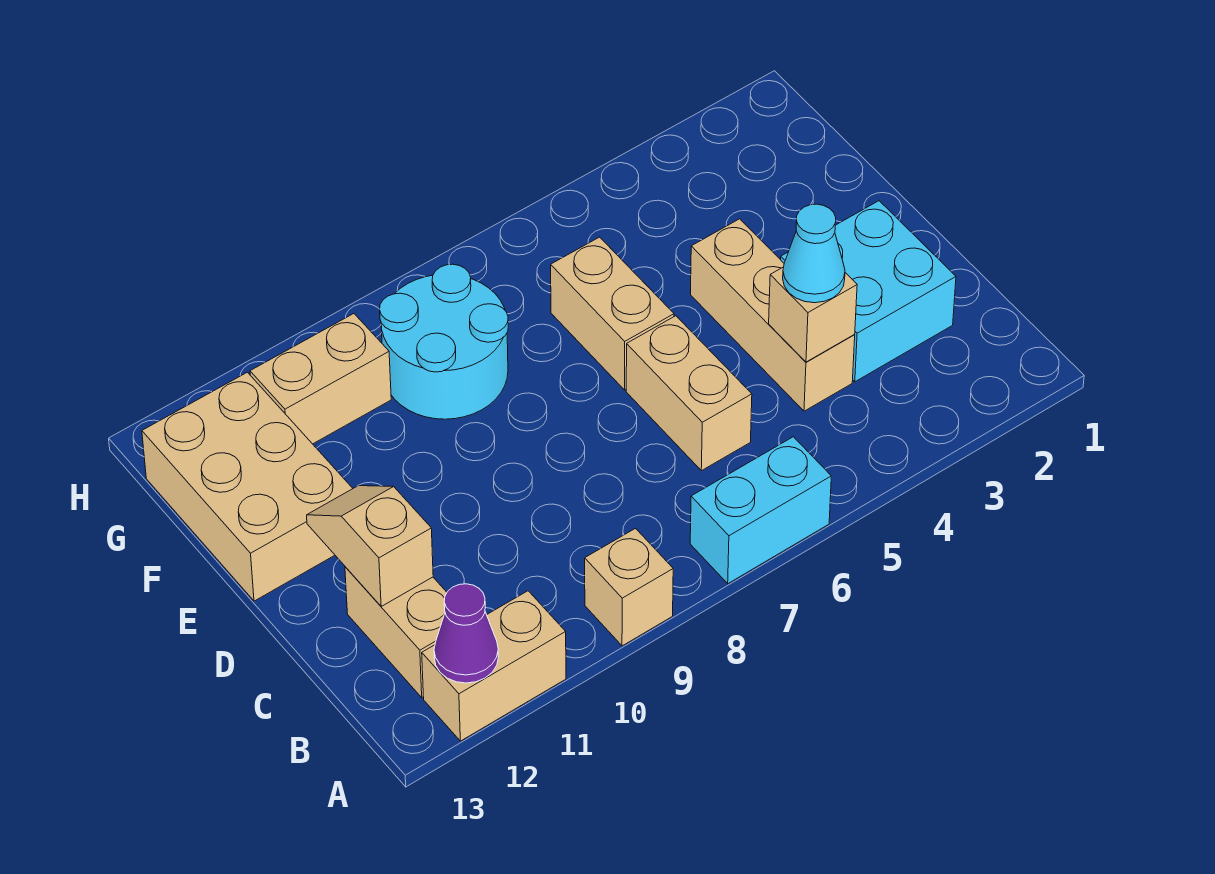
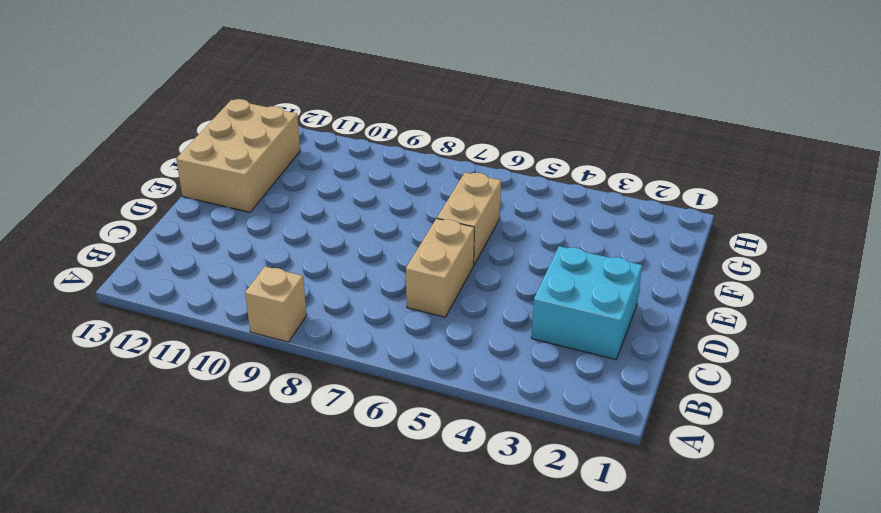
none -> cyan 1x2 brick [690,437,831,584]
none -> tan 1x2 brick [422,591,566,741]
none -> tan 1x2 brick [345,567,447,698]

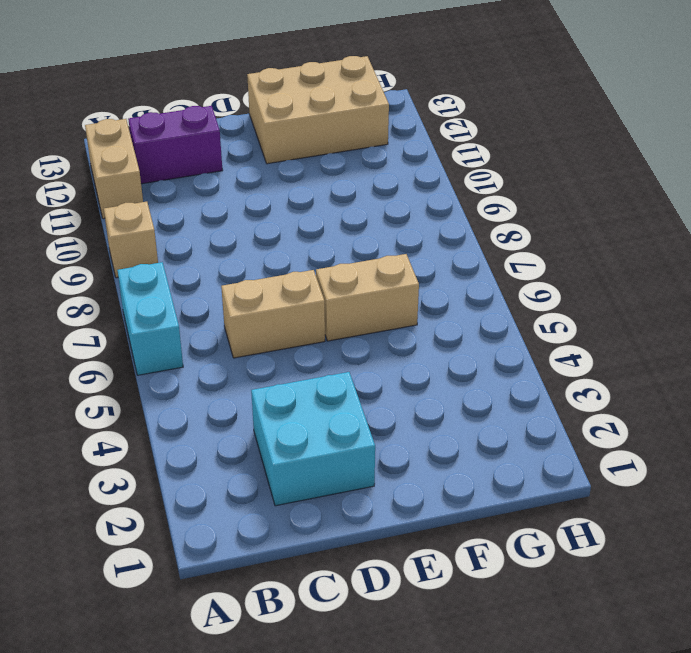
purple 1x2 brick [128,106,222,184] -> tan 1x2 brick [345,567,447,698]
none -> tan 1x3 brick [691,219,855,411]
none -> cyan 2x2 round brick [380,264,508,419]
none -> tan 1x2 brick [250,314,391,444]

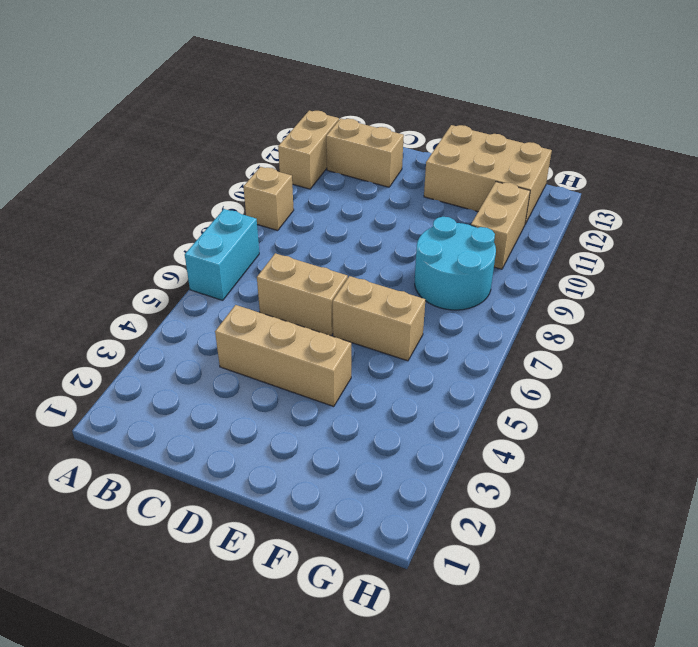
none -> cyan 2x2 brick [781,201,956,382]
none -> purple 1x1 cone [434,584,498,683]
none -> tan 1x1 brick [769,267,857,362]

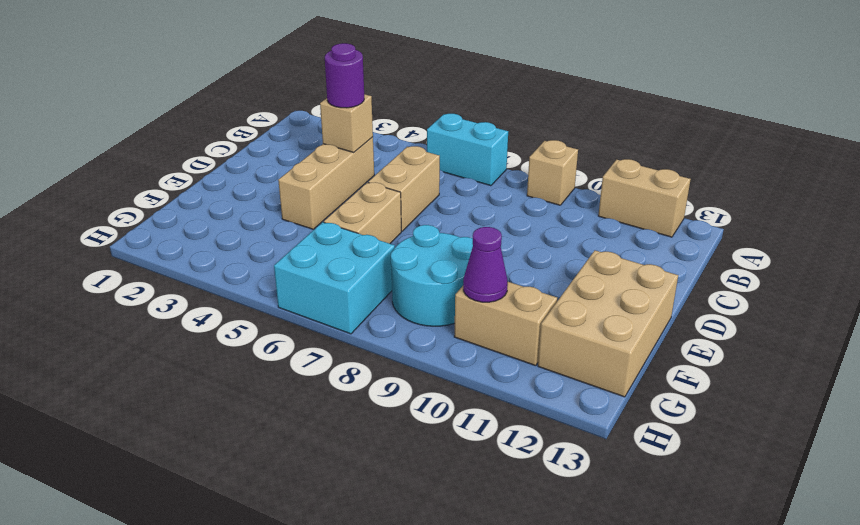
purple 1x1 round brick [325,43,364,108] -> cyan 1x1 cone [783,204,845,303]
cyan 2x2 brick [274,222,395,334] -> cyan 2x2 brick moved to [781,201,956,382]
purple 1x1 cone [463,227,508,302] -> purple 1x1 cone moved to [434,584,498,683]
none -> tan 1x2 brick [345,567,447,698]
none -> tan 1x2 slope [307,486,433,606]

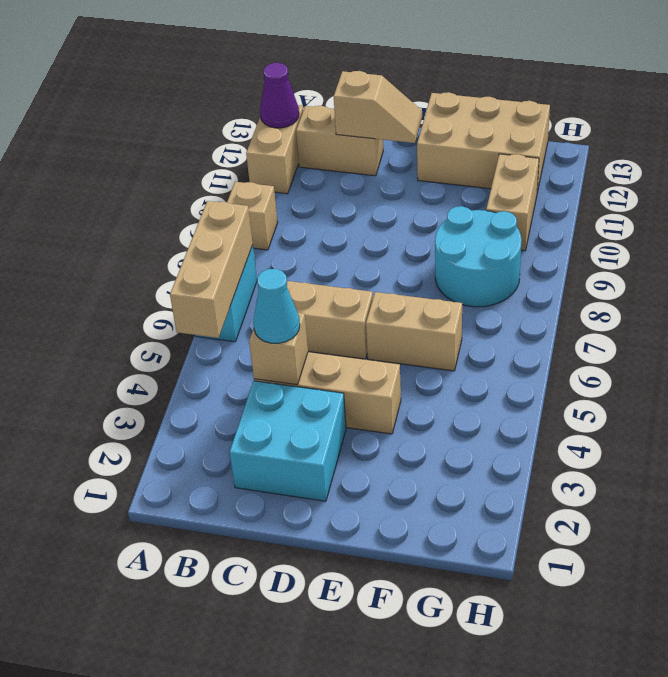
tan 1x3 brick [170,201,253,338] -> none

